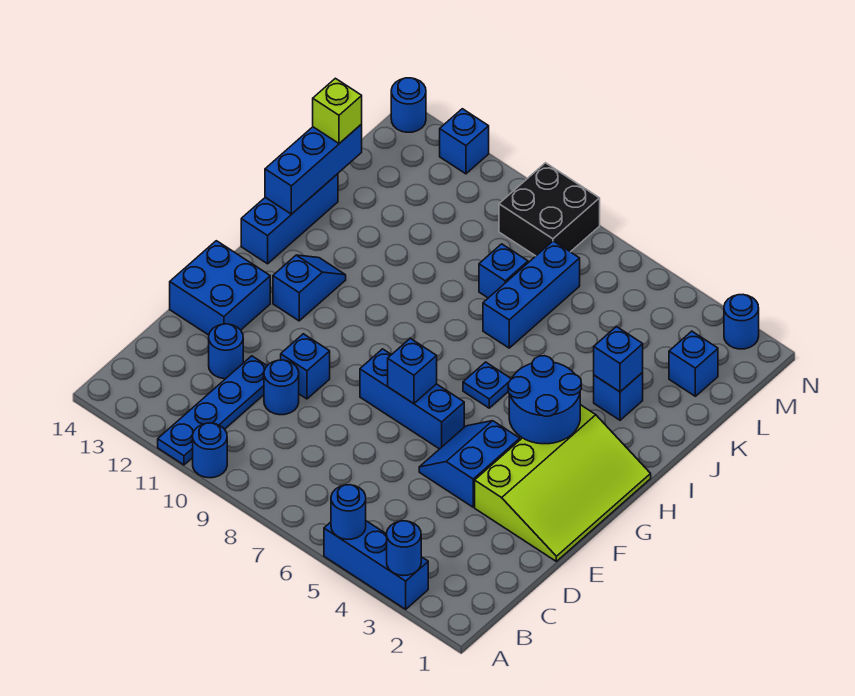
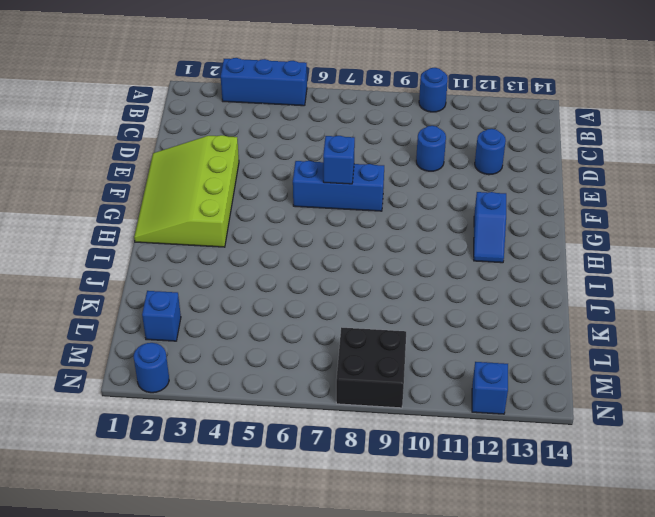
none -> blue 1x4 plate [158,356,267,465]
none -> blue 2x2 slope [419,421,520,507]
none -> blue 1x1 brick [281,334,330,399]

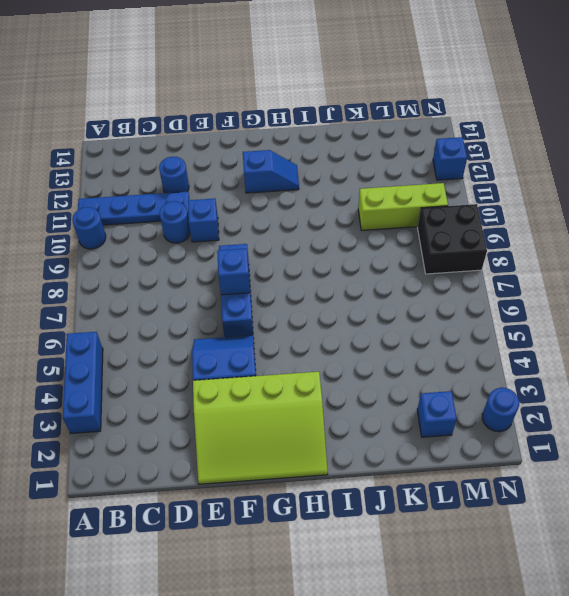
lime 1x3 brick [358,183,448,231] -> none
none -> blue 2x2 brick [170,241,270,335]
none -> blue 1x1 plate [463,362,511,408]
none -> blue 1x3 brick [241,174,338,264]

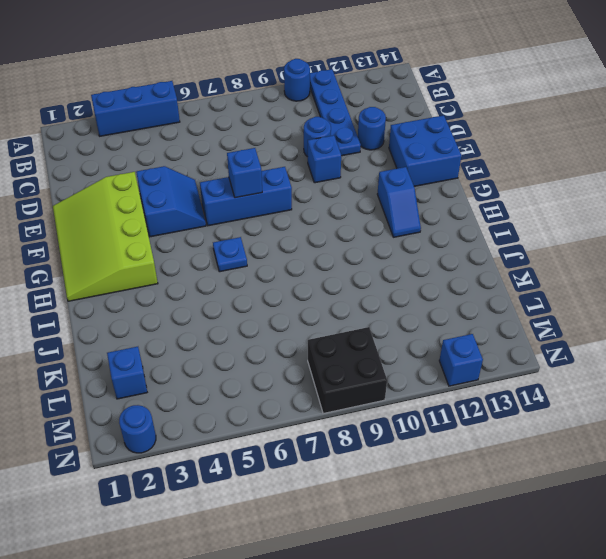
none -> blue 1x3 brick [241,174,338,264]
none -> blue 1x1 brick [594,373,643,420]
none -> blue 1x3 brick [483,241,580,348]

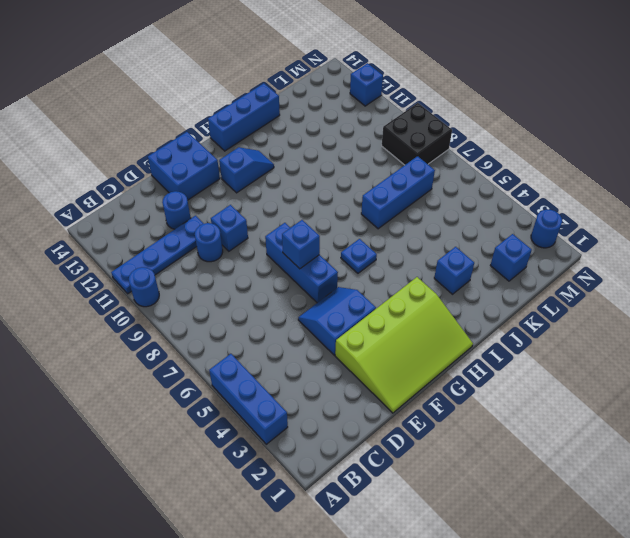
none -> blue 1x1 brick [479,244,528,298]
none -> blue 1x1 round brick [391,78,426,132]
none -> blue 1x1 round brick [387,521,421,576]

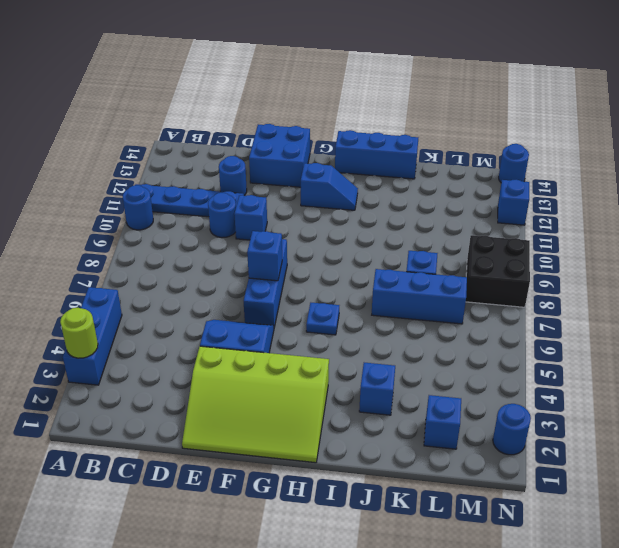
lime 1x1 round brick [60,308,98,358] -> blue 1x1 round brick [387,521,421,576]
none -> blue 1x1 round brick [331,485,366,539]
none -> blue 2x2 round brick [508,356,581,444]
none -> blue 1x3 brick [265,124,362,214]

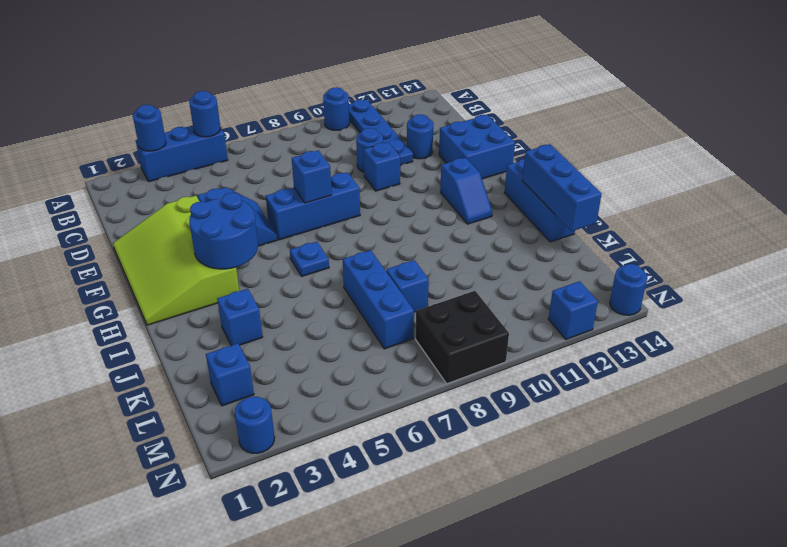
none -> blue 1x1 brick [594,327,643,392]
none -> lime 1x1 brick [313,78,362,143]

